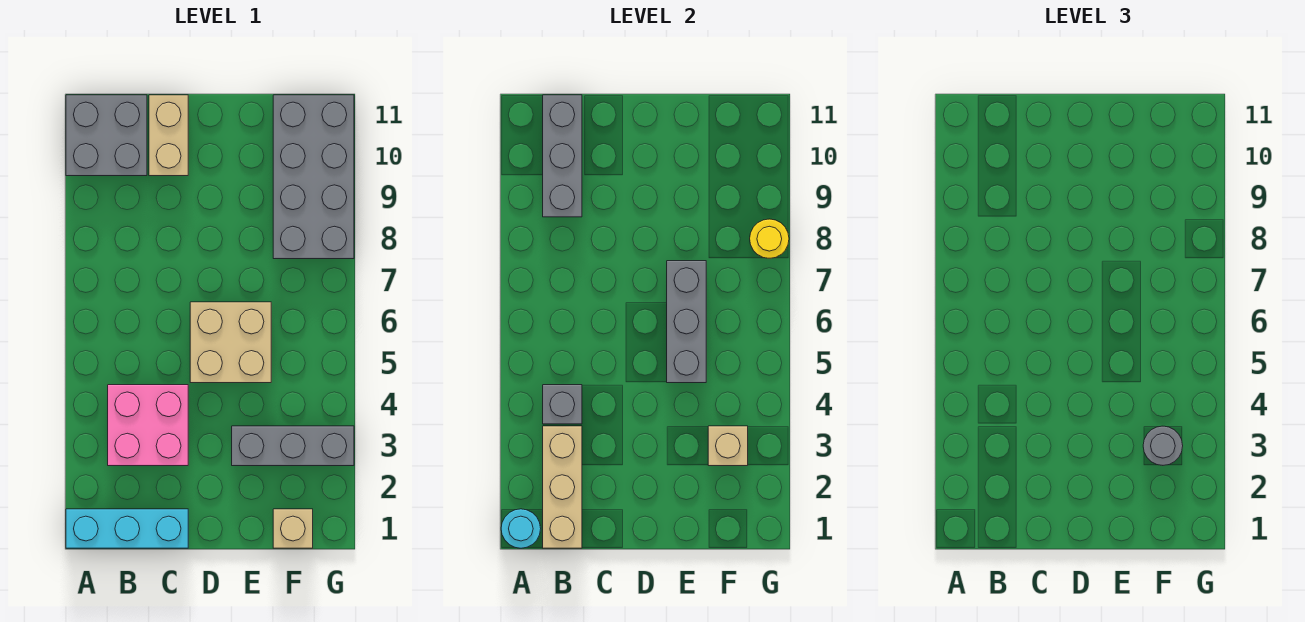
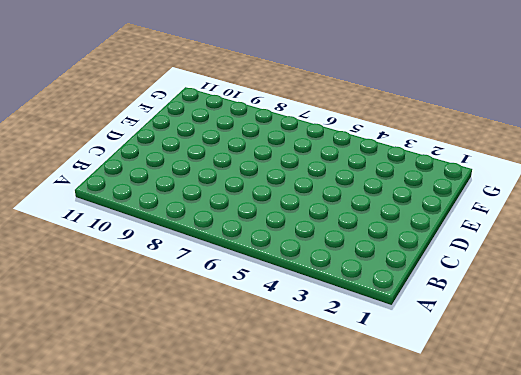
none -> cyan 1x3 brick [66,509,188,548]
none -> grey 2x2 brick [66,95,147,176]
none -> pink 2x2 brick [108,385,188,466]

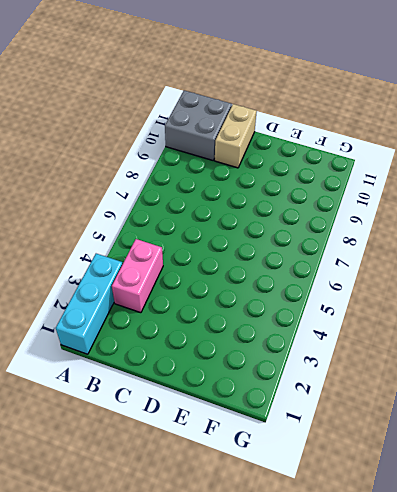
cyan 1x3 brick [56,254,123,354] -> cyan 1x3 brick turned to [66,509,188,548]
pink 1x2 brick [112,239,163,313] -> pink 2x2 brick [108,385,188,466]
none -> tan 2x2 brick [190,302,271,383]
none -> grey 1x3 brick [232,426,354,466]
none -> tan 1x1 brick [273,509,313,548]

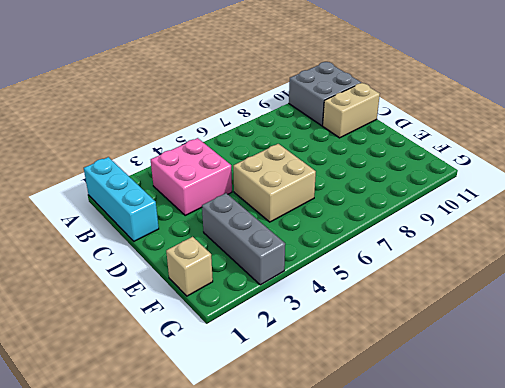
none -> grey 2x4 brick [273,95,354,259]
none -> cyan 1x1 round brick [501,509,541,548]
none -> tan 1x3 brick [543,426,582,548]

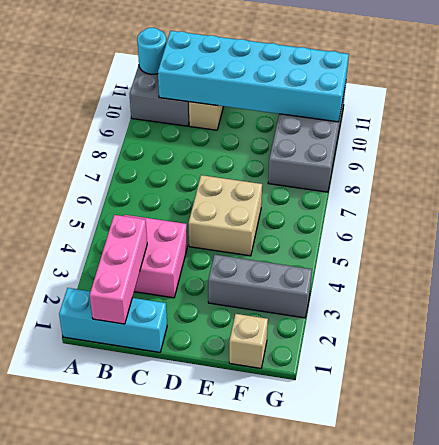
cyan 1x1 round brick [137,28,166,74] -> cyan 1x1 round brick moved to [501,509,541,548]
pink 1x3 brick [90,215,147,324] -> tan 1x3 brick [543,426,582,548]
cyan 2x6 brick [158,31,349,122] -> grey 1x3 brick [543,95,582,217]
none -> grey 1x1 brick [543,385,582,424]
none -> grey 1x3 brick [667,261,706,383]
none -> tan 1x1 brick [708,426,748,466]

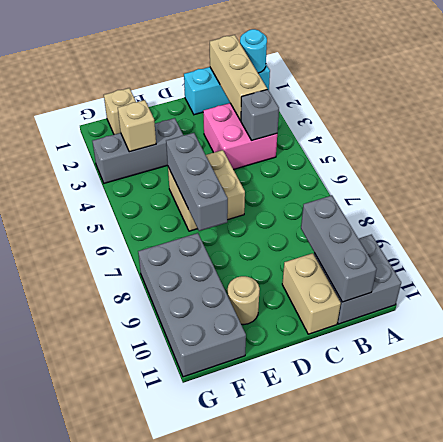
tan 1x1 round brick [228,276,260,325] -> none
none -> yellow 1x1 round brick [750,219,789,258]
none -> grey 1x1 round brick [1143,426,1183,465]

